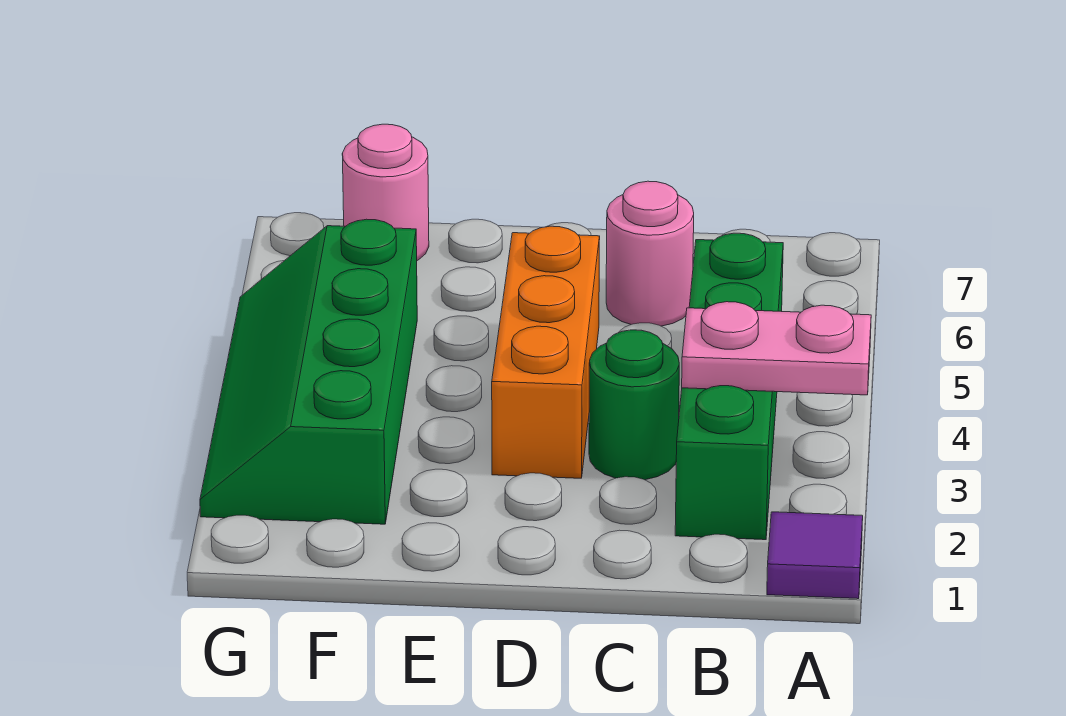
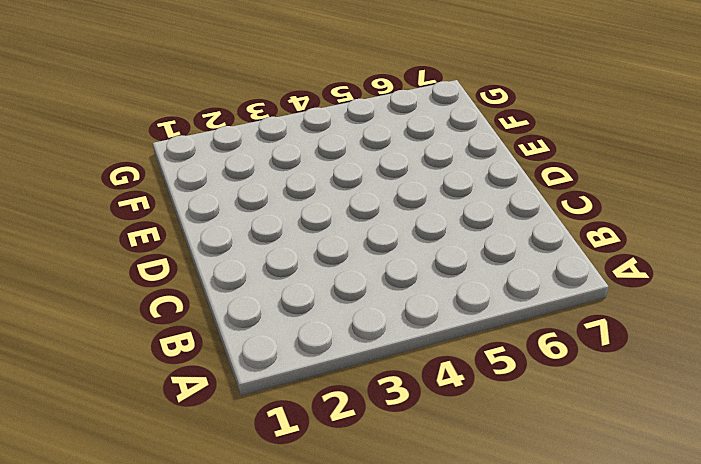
none -> purple 1x1 tile [767,512,863,599]
none -> green 1x4 brick [675,233,783,540]

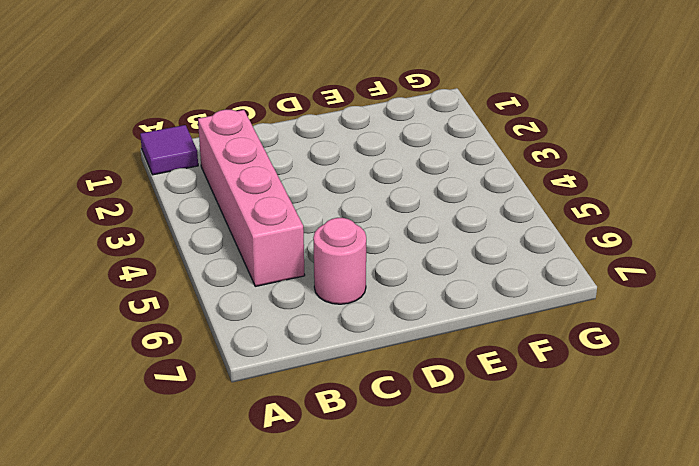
pink 1x4 brick [198,110,305,286] -> green 1x4 brick [675,233,783,540]
none -> green 1x1 round brick [589,330,679,480]
none -> orange 1x3 brick [492,226,600,478]

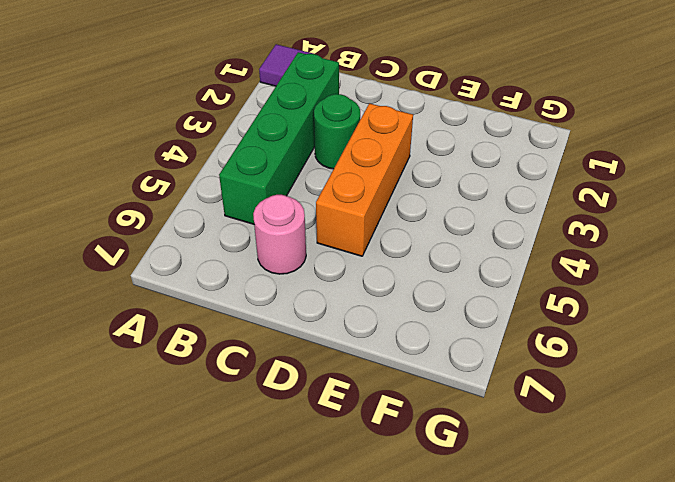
none -> green 2x4 slope [200,219,417,524]
none -> pink 1x1 round brick [342,124,429,260]

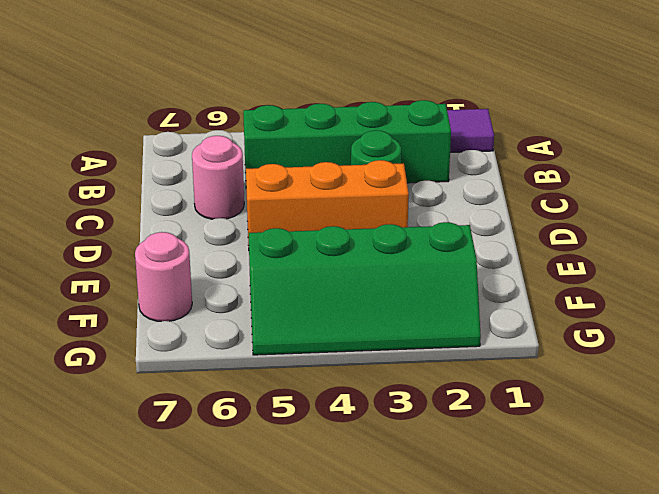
none -> pink 1x2 plate [682,302,871,395]

